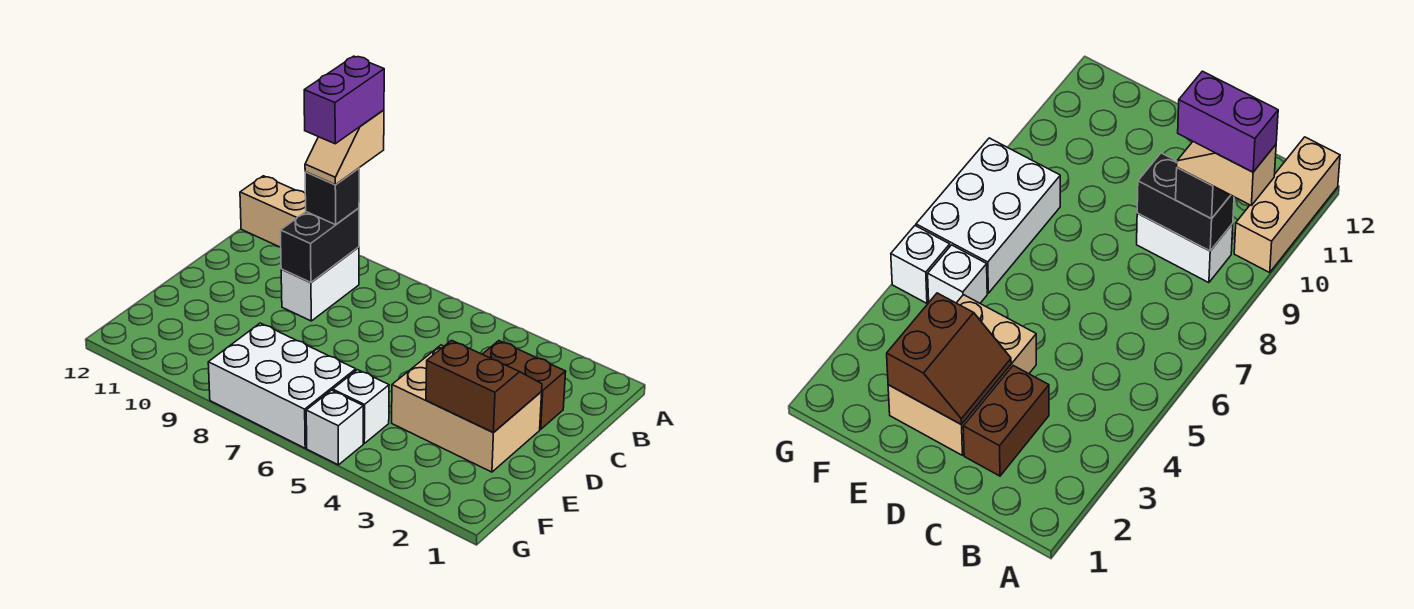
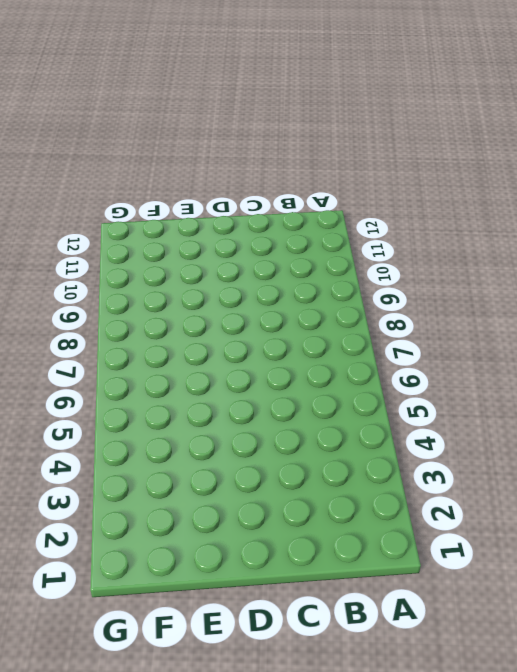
none -> tan 1x3 brick [240,176,306,247]
none -> white 1x2 brick [281,247,359,321]
none -> brown 1x2 brick [482,341,566,429]

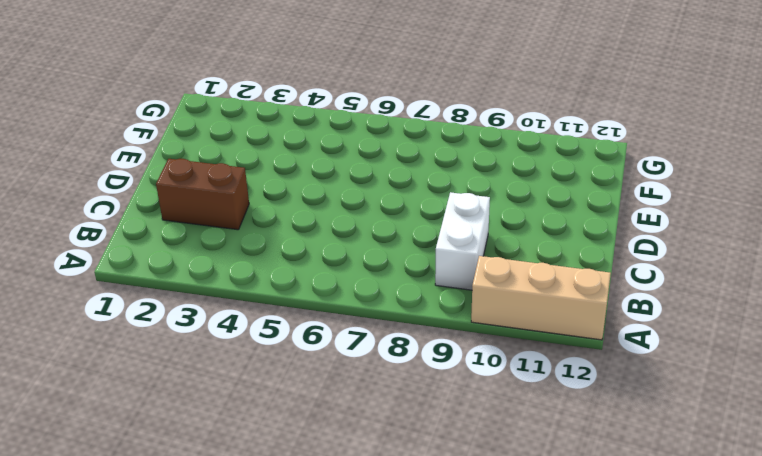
none -> tan 2x3 brick [392,345,542,472]
none -> white 1x1 brick [333,370,389,443]
none -> white 2x3 brick [208,323,356,448]

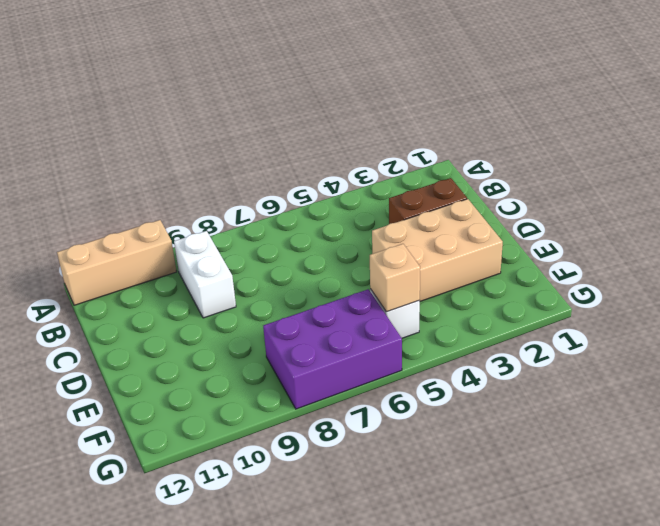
tan 1x1 brick [370,244,420,312] -> none
purple 2x3 brick [263,289,402,409] -> white 2x3 brick [208,323,356,448]
none -> white 1x1 brick [306,390,363,465]
none -> black 1x2 brick [280,208,359,283]
none -> brown 2x2 slope [426,340,542,432]

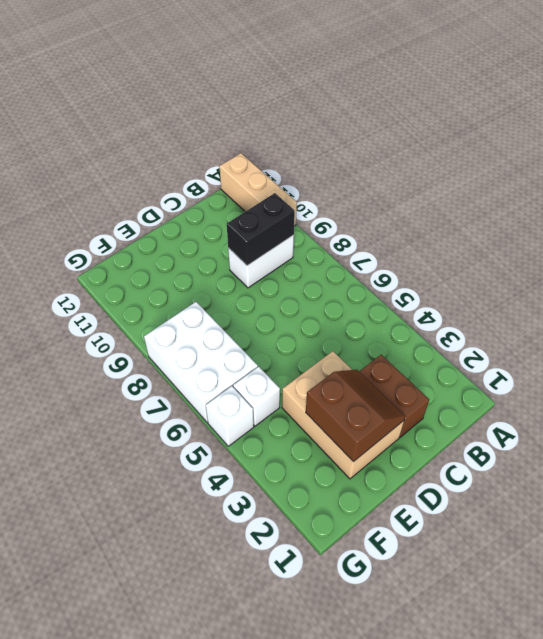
none -> black 1x1 brick [305,168,359,225]
none -> tan 1x2 slope [305,110,384,185]
none -> purple 1x2 brick [304,56,384,144]

